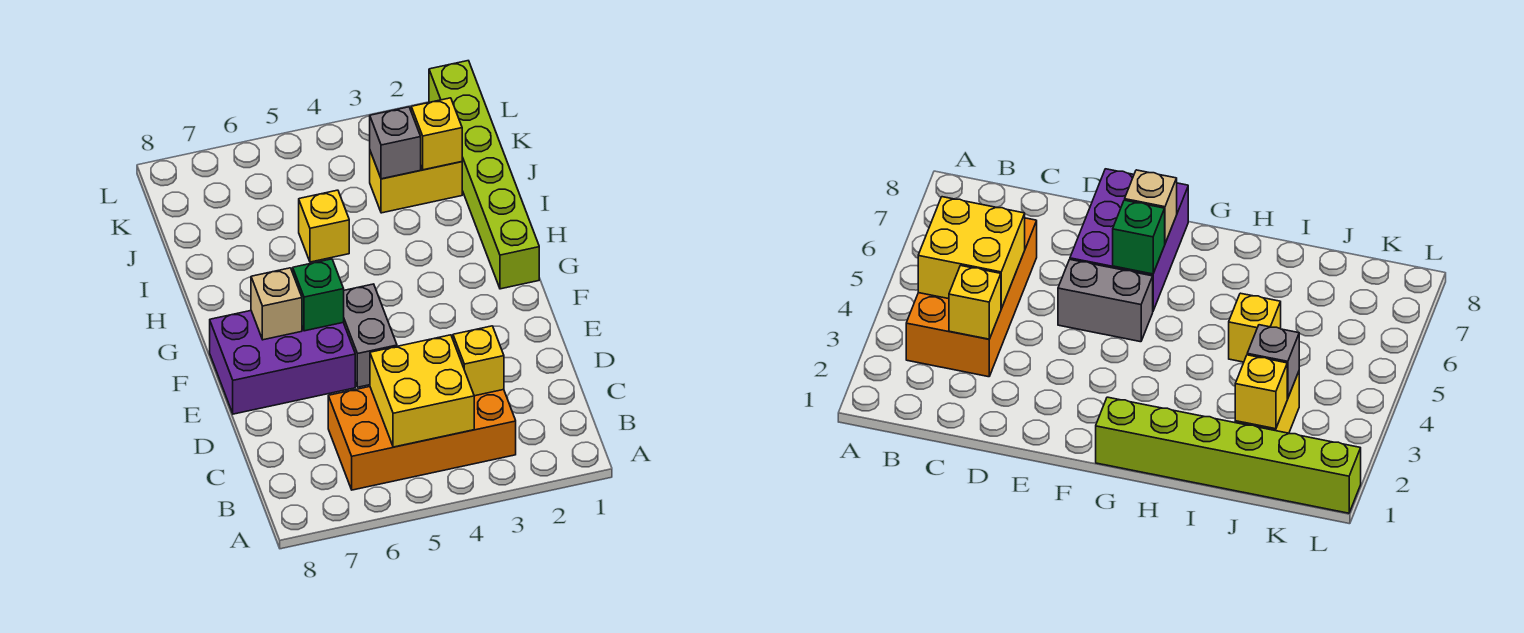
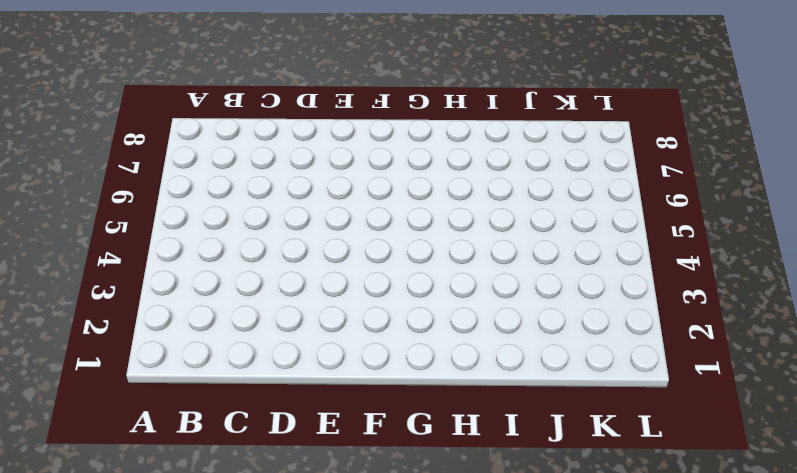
none -> orange 2x4 brick [328,387,516,490]
none -> grey 1x2 brick [343,284,397,387]
none -> purple 2x3 brick [210,311,355,414]

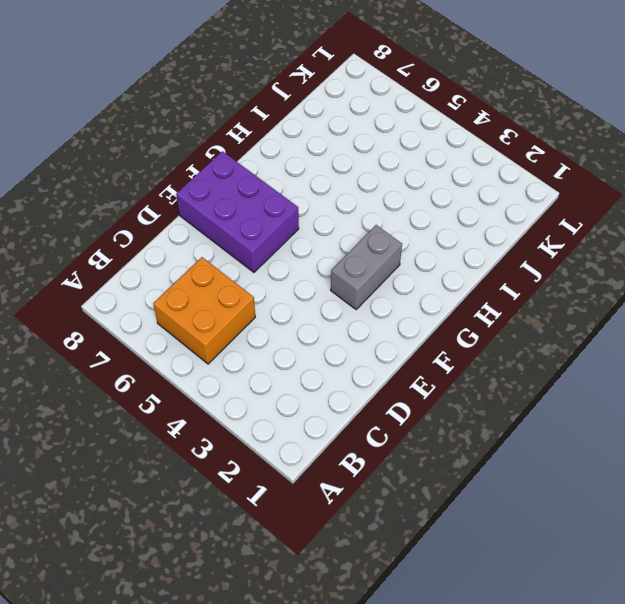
orange 2x2 brick [153,257,255,364] -> orange 2x4 brick [328,387,516,490]
grey 1x2 brick [331,225,402,309] -> grey 1x2 brick moved to [343,284,397,387]
none -> lime 1x6 brick [429,61,539,289]
none -> yellow 1x1 brick [299,190,349,262]
none -> yellow 1x2 brick [370,151,462,213]

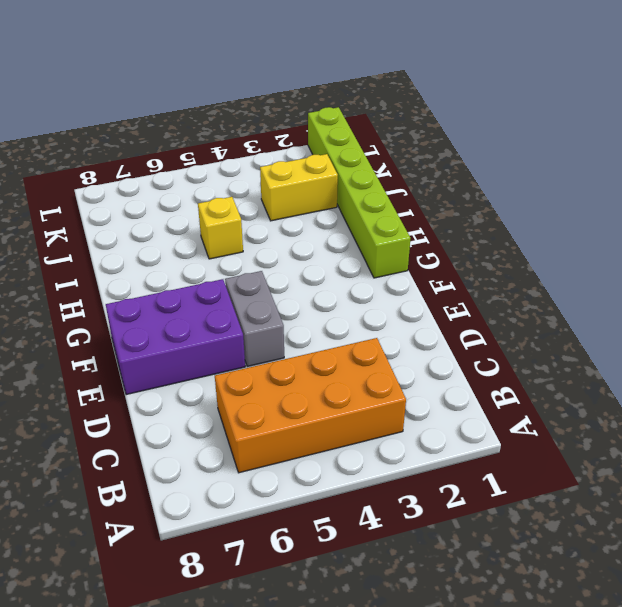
none -> yellow 2x2 brick [370,335,474,447]
none -> yellow 1x1 brick [453,326,504,396]
none -> green 1x1 brick [293,259,344,331]

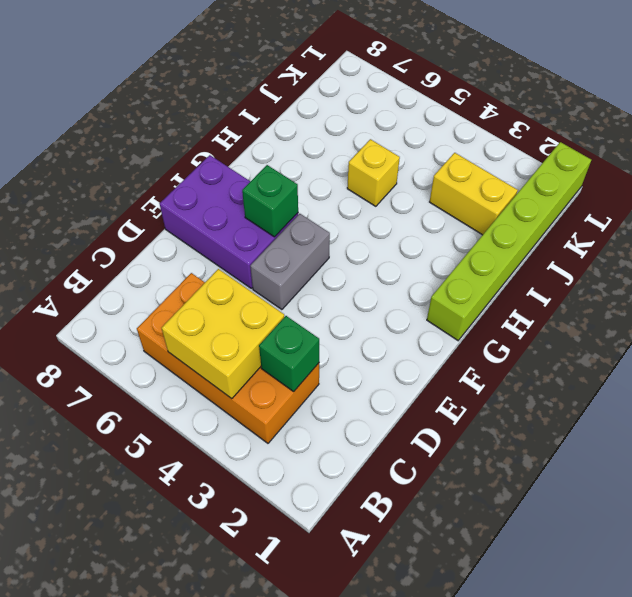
green 1x1 brick [259,316,319,391] -> yellow 1x1 brick [453,326,504,396]
none -> tan 1x1 brick [251,268,302,340]
none -> yellow 1x1 brick [411,98,462,170]
none -> grey 1x1 brick [370,107,421,179]

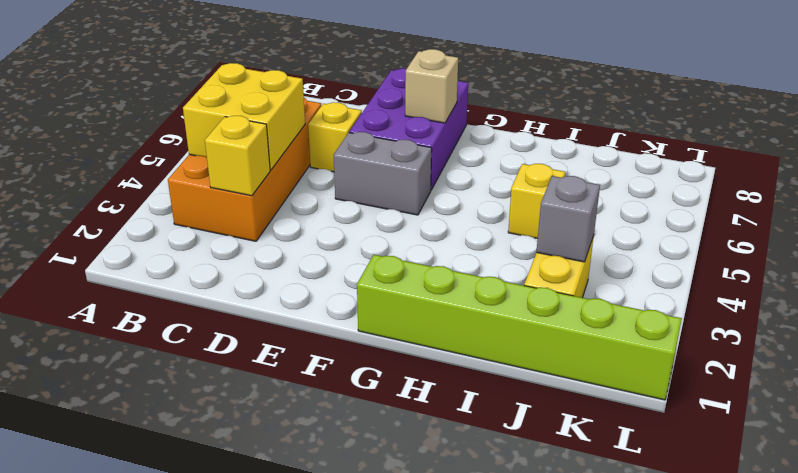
yellow 1x1 brick [308,102,362,172] -> yellow 1x1 brick moved to [411,98,462,170]
none -> green 1x1 brick [293,259,344,331]

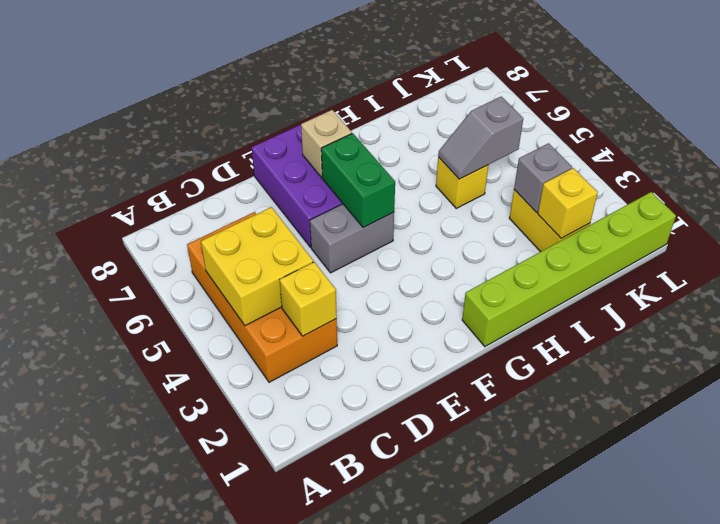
green 1x2 brick [321,133,395,228] -> green 1x1 brick [293,259,344,331]
grey 1x2 slope [438,97,523,179] -> none

